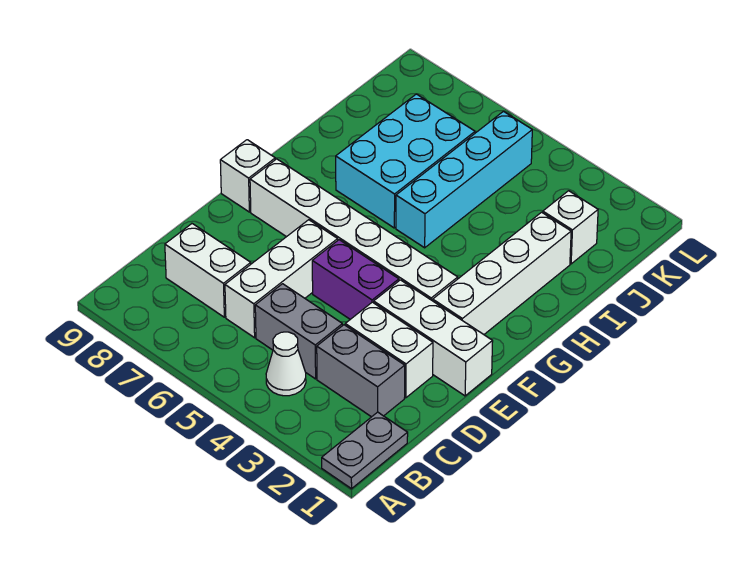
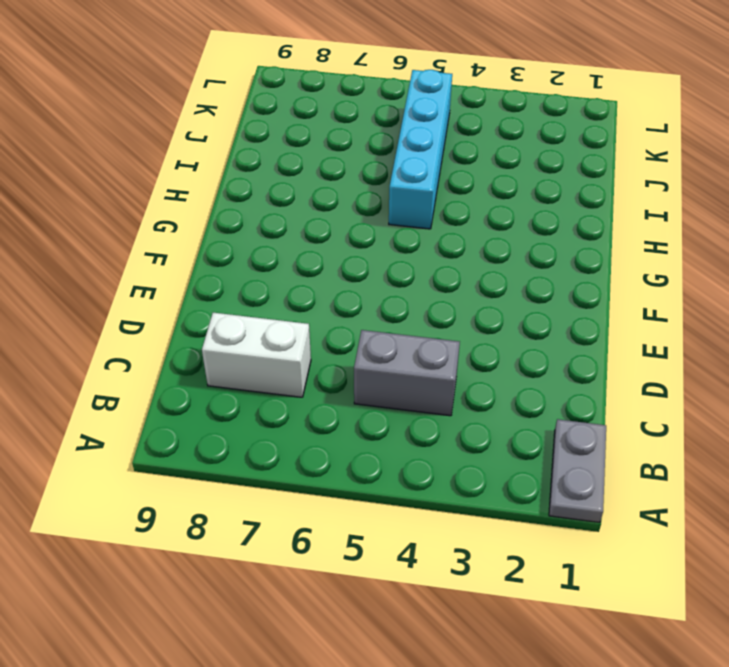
none -> white 1x1 cone [266,332,306,396]
none -> grey 1x2 brick [317,325,405,417]
none -> white 1x3 brick [225,220,338,338]

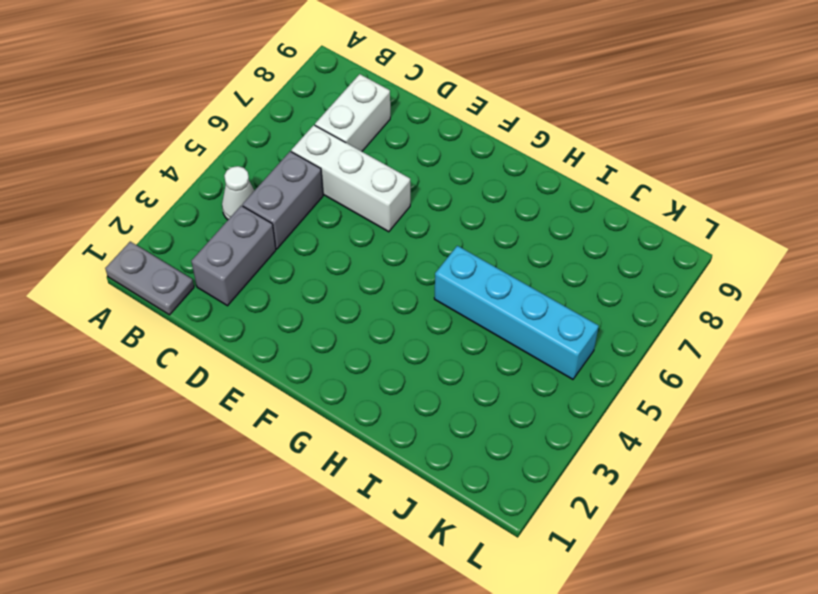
none -> white 1x2 brick [345,302,433,398]
none -> white 1x3 brick [374,280,493,396]
none -> purple 1x2 brick [312,240,399,319]

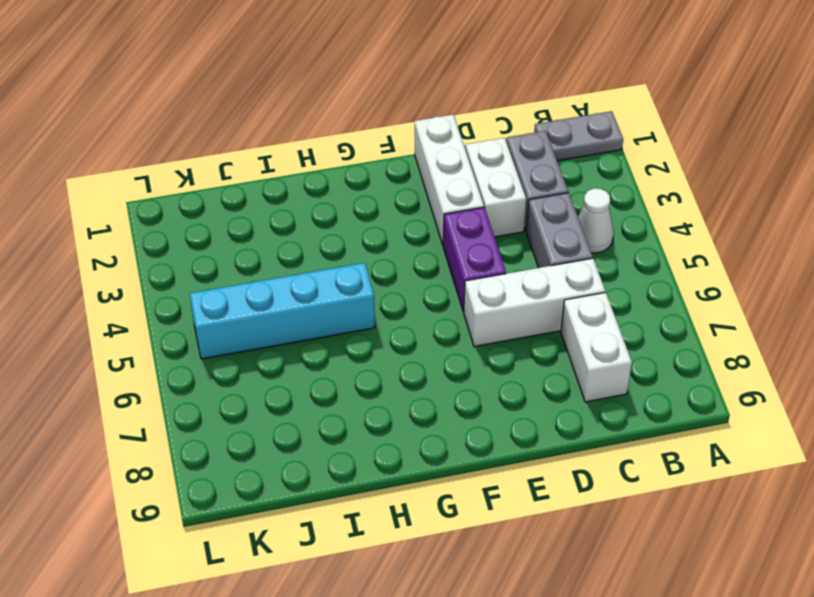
none -> white 1x4 brick [433,212,571,334]
none -> white 1x6 brick [250,159,458,301]
none -> white 1x1 brick [220,140,275,212]

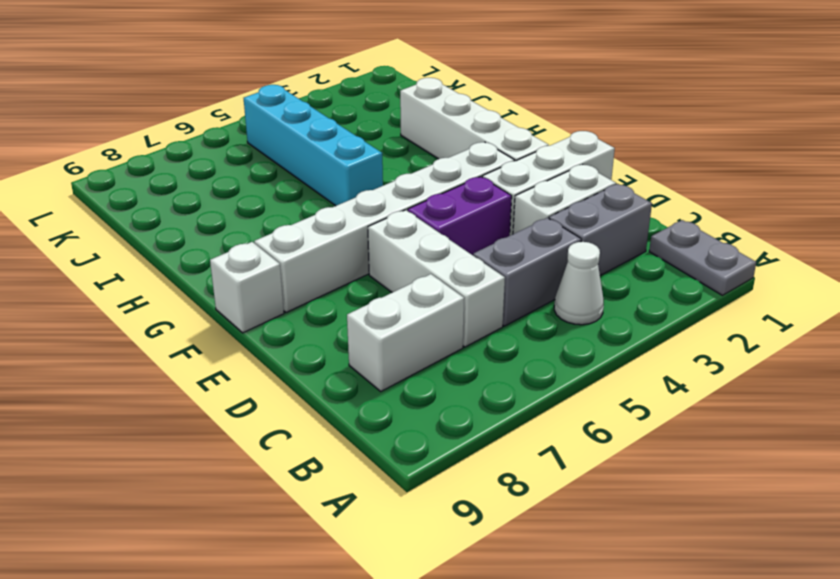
none -> cyan 2x3 brick [336,94,475,228]
none -> white 1x1 brick [543,191,598,264]

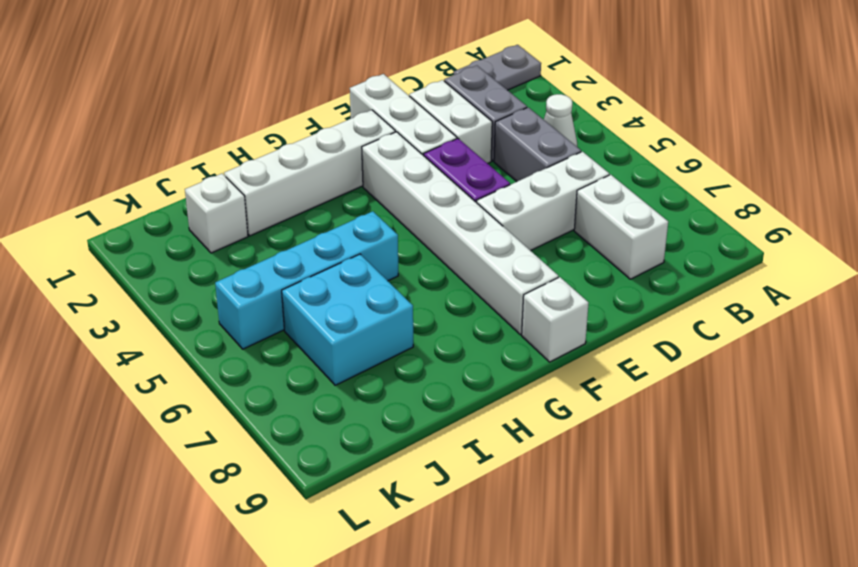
cyan 2x2 brick [282,254,413,385] -> cyan 2x3 brick [336,94,475,228]

